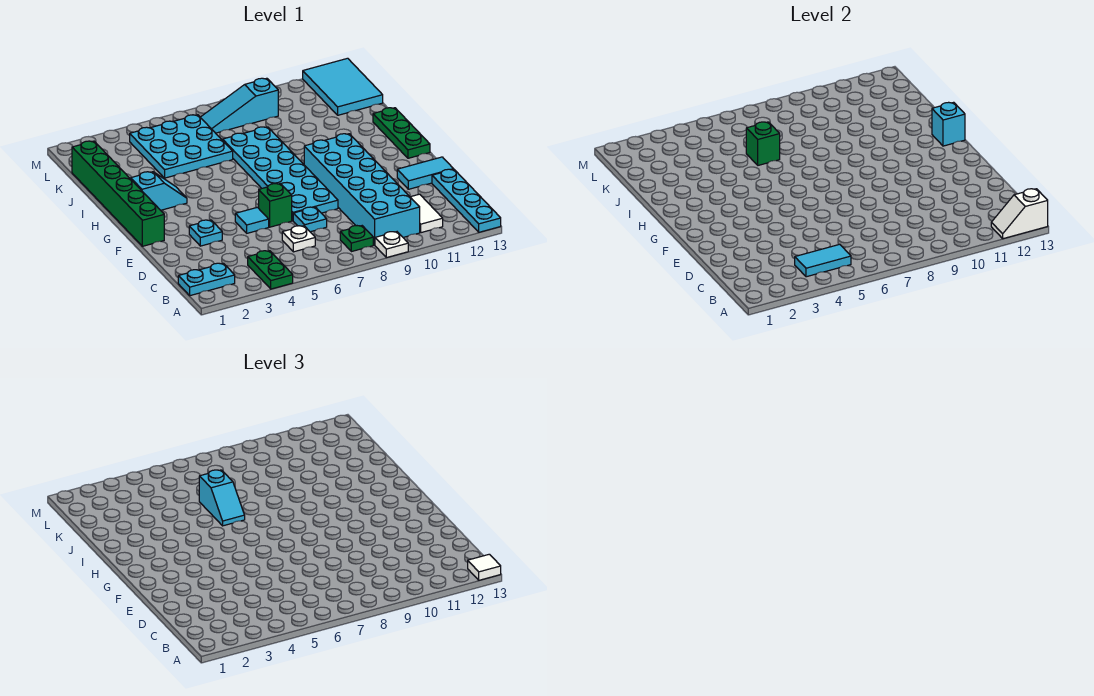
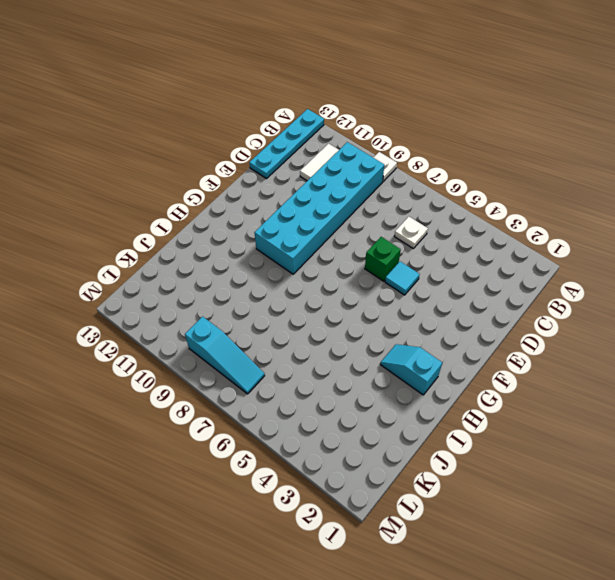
none -> green 1x2 plate [248,251,293,289]
none -> cyan 1x2 plate [178,263,235,296]
none -> green 1x1 plate [340,226,373,252]

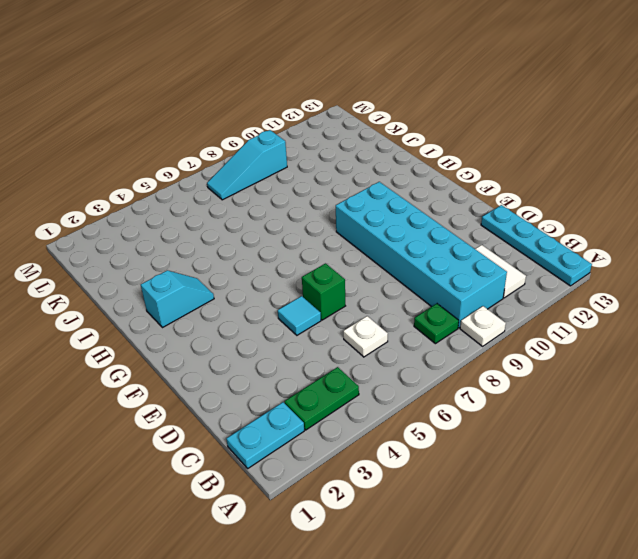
green 1x2 plate [284,367,359,430] -> green 1x2 plate turned to [248,251,293,289]
none -> cyan 1x1 plate [293,207,327,232]
none -> cyan 1x1 plate [189,220,222,246]
none -> cyan 2x6 plate [223,127,338,221]

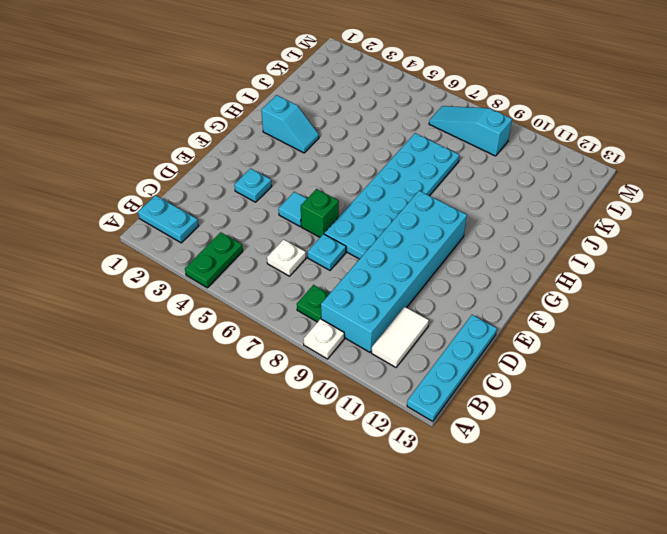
none -> cyan 1x2 tile [397,157,453,189]
none -> green 1x6 brick [72,141,164,246]
none -> green 1x3 plate [373,108,430,158]

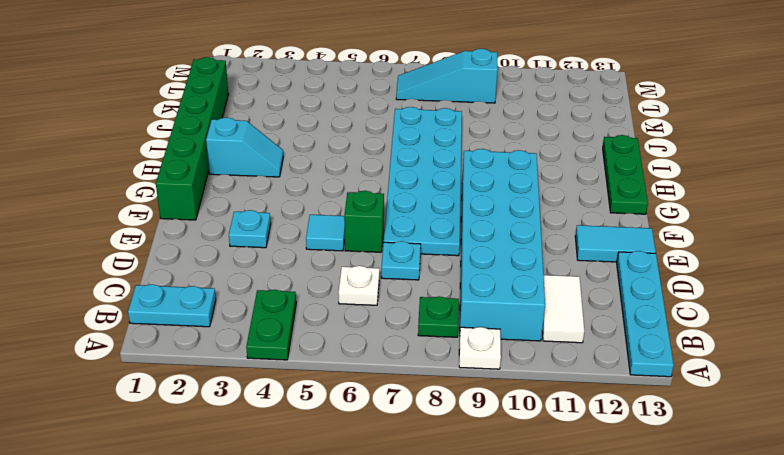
none -> cyan 3x3 plate [130,115,233,178]
none -> cyan 2x3 tile [303,58,383,115]
none -> white 1x2 slope [991,189,1048,239]

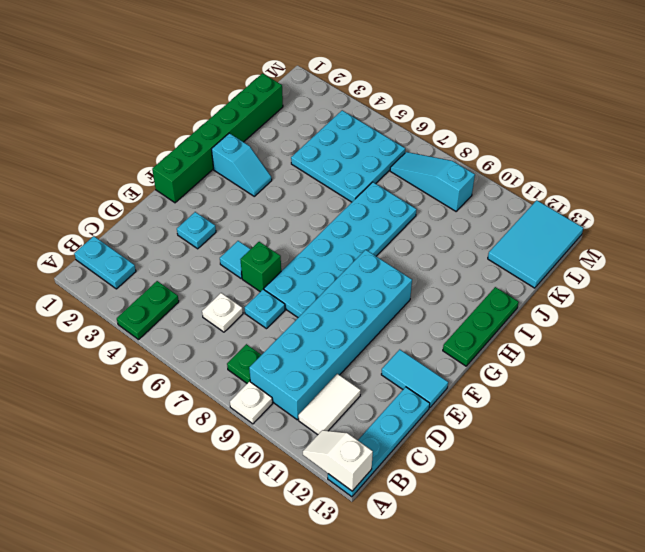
none -> cyan 1x2 tile [795,244,851,277]
none -> cyan 1x1 brick [932,102,965,146]
none -> green 1x1 brick [746,122,780,165]

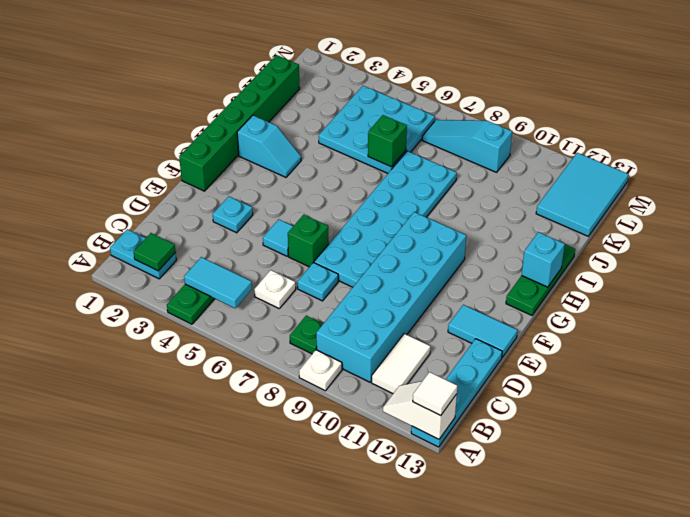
green 1x1 tile [134,233,175,271] -> none
none -> cyan 1x2 slope [199,470,245,526]

